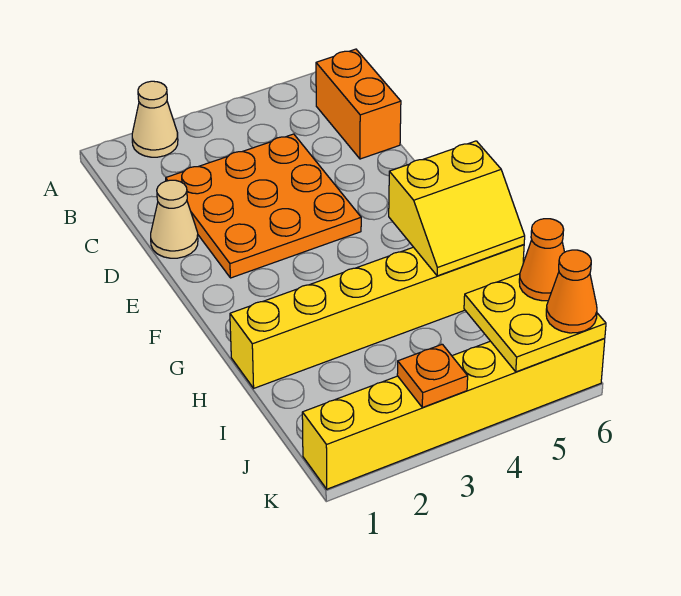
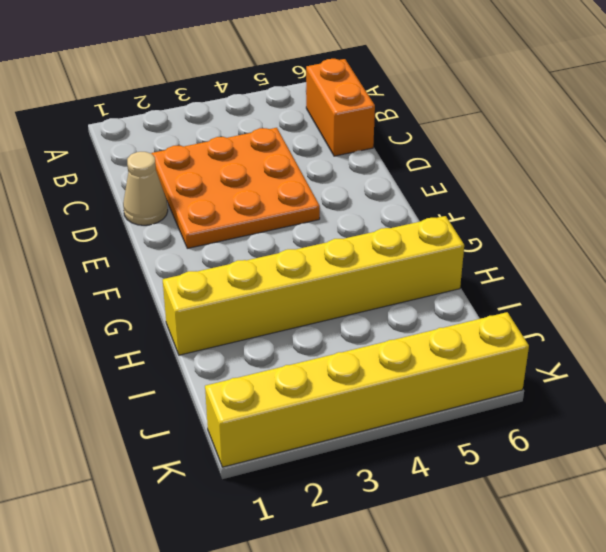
none -> tan 1x1 cone [132,81,178,157]
none -> yellow 2x2 slope [389,141,525,276]

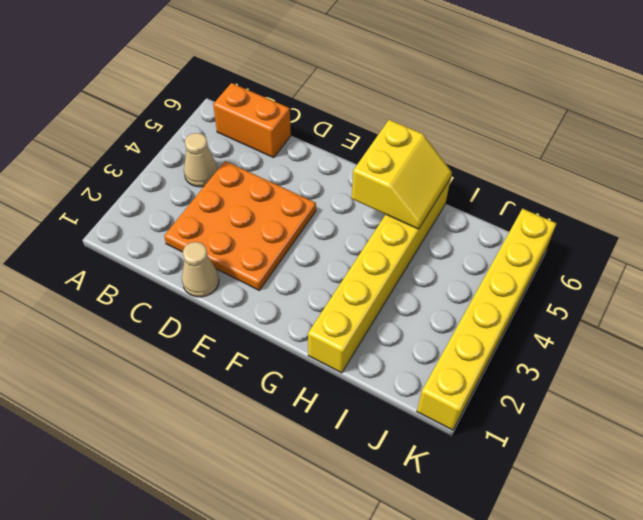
tan 1x1 cone [184,133,218,187] -> tan 1x1 cone moved to [132,81,178,157]
none -> yellow 2x2 plate [464,274,606,372]
none -> orange 1x1 plate [397,344,468,407]

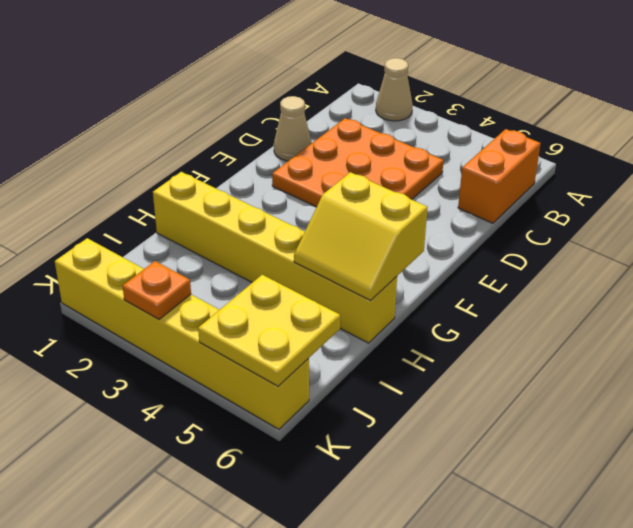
none -> orange 1x1 cone [519,219,565,301]
none -> orange 1x1 cone [546,250,597,333]

